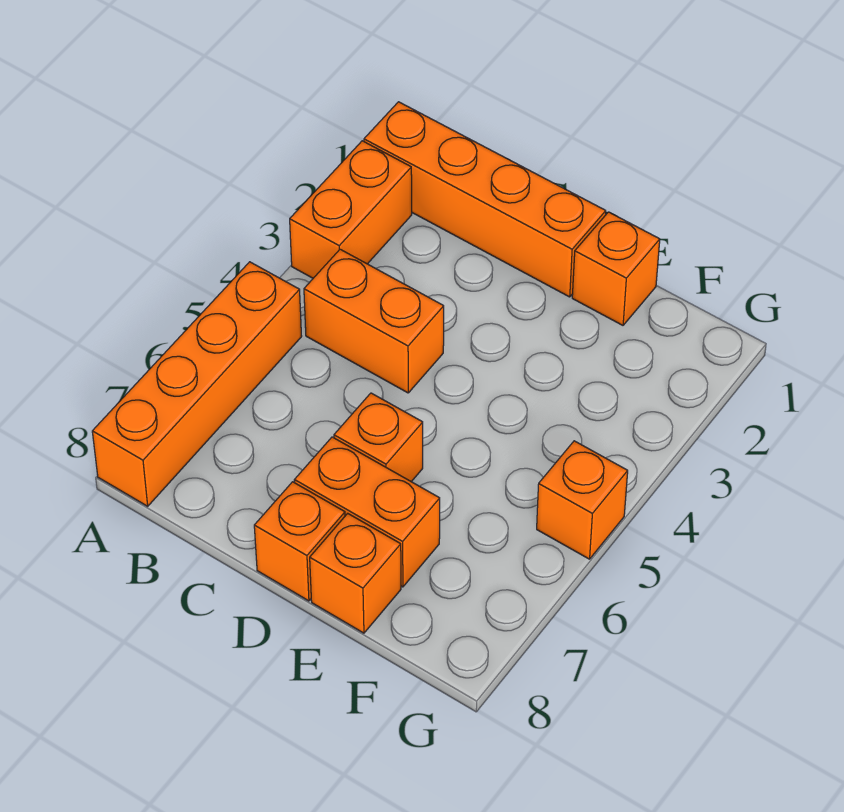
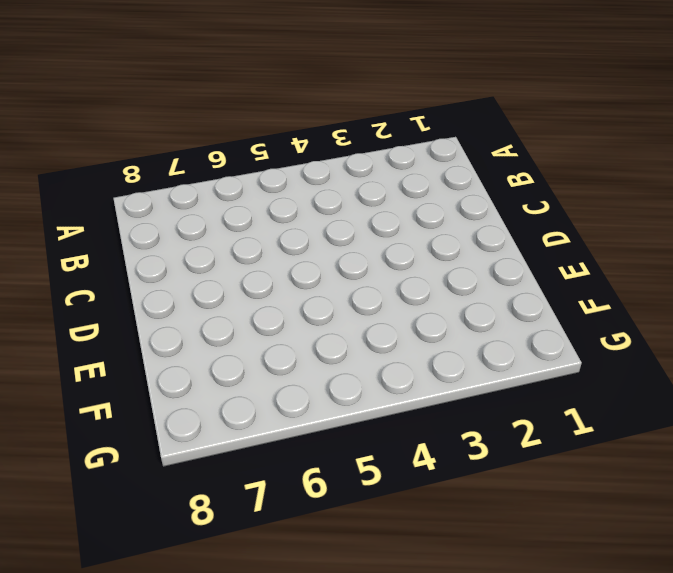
none -> orange 1x4 brick [364,102,606,297]
none -> orange 1x2 brick [290,141,412,278]

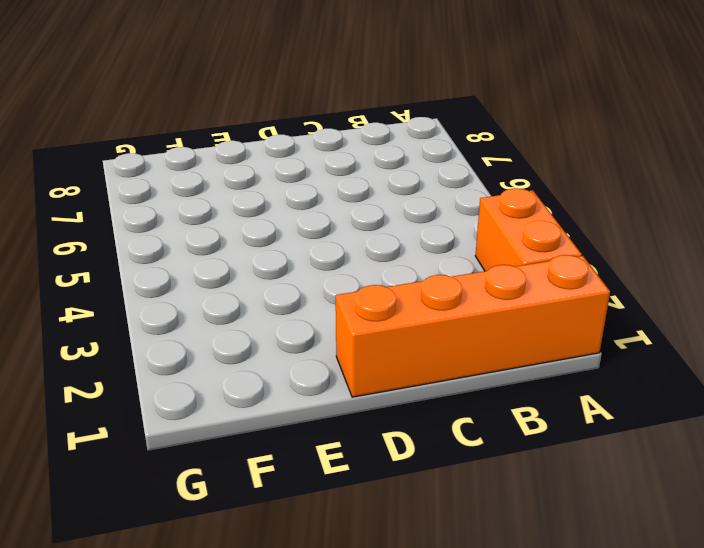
none -> orange 1x4 brick [92,262,302,506]
none -> orange 1x2 brick [304,249,444,393]

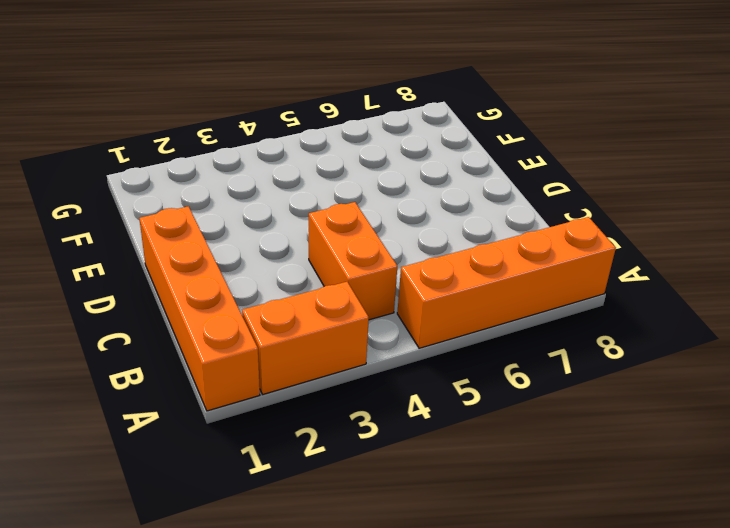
none -> orange 1x1 brick [334,393,423,482]
none -> orange 1x2 brick [294,437,440,587]

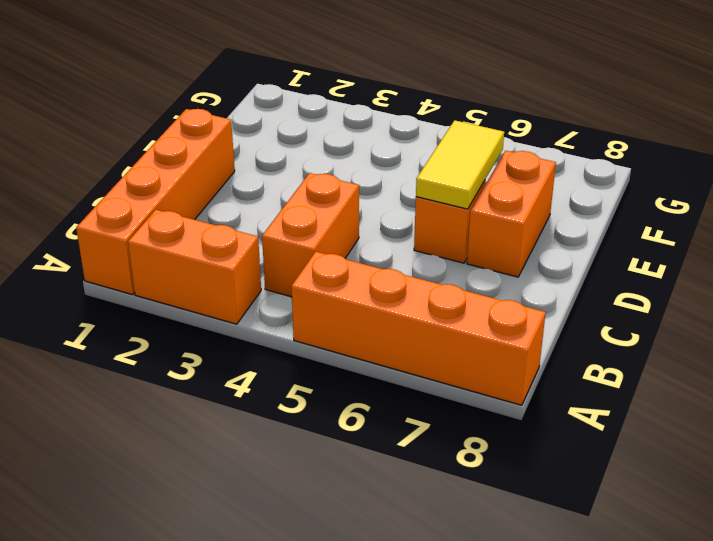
yellow 1x2 tile [416,120,504,209] -> none
none -> orange 1x1 brick [254,482,345,601]
none -> orange 1x1 brick [572,212,660,325]

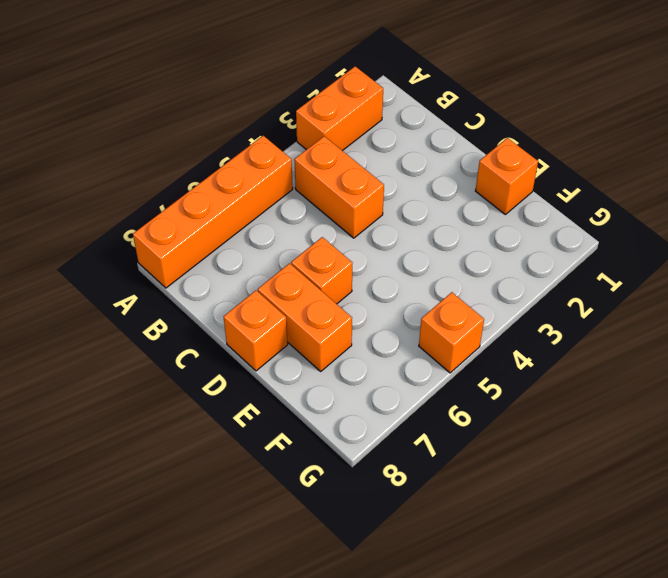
none -> orange 1x4 brick [364,102,606,297]
none -> orange 1x1 brick [310,514,401,633]

